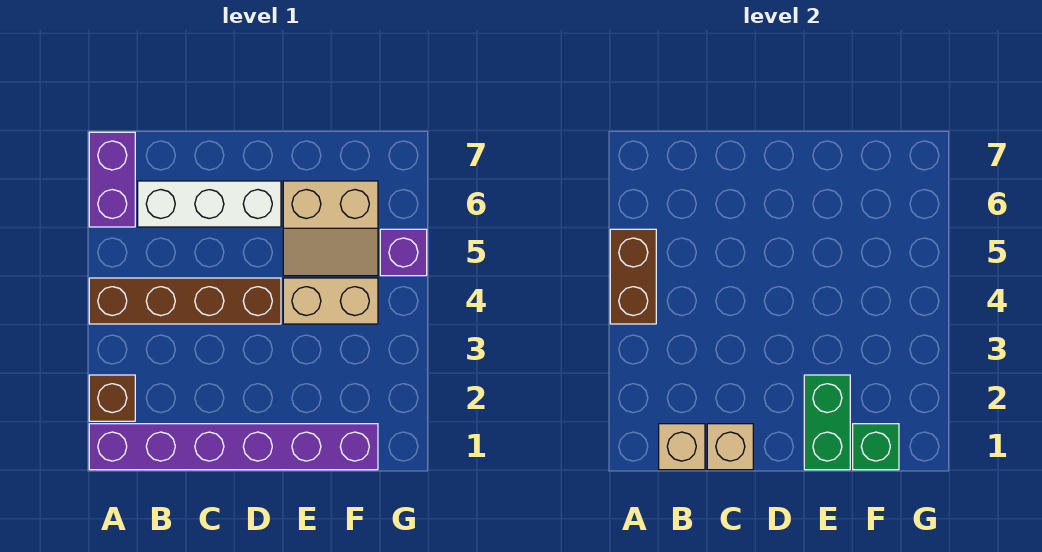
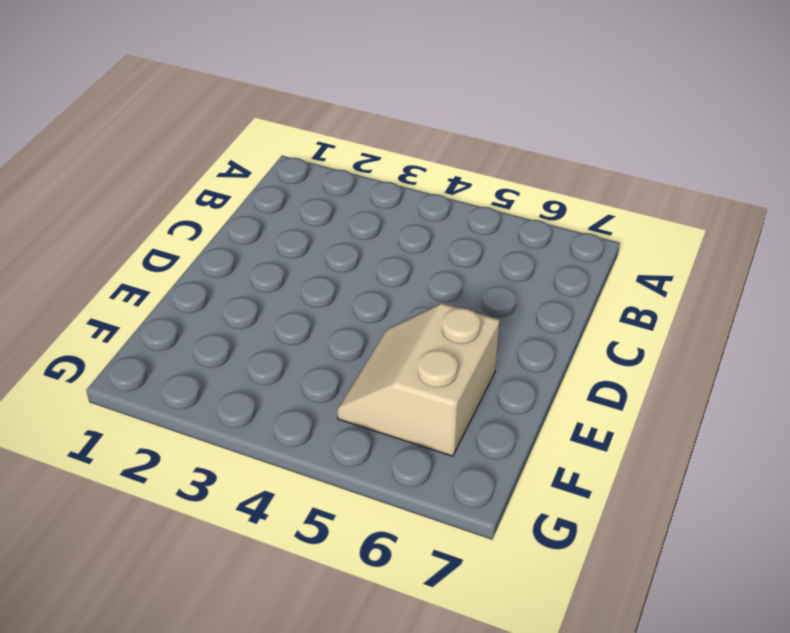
none -> purple 1x6 brick [89,424,378,470]
none -> brown 1x1 brick [89,375,135,421]
none -> brown 1x4 brick [89,278,281,324]

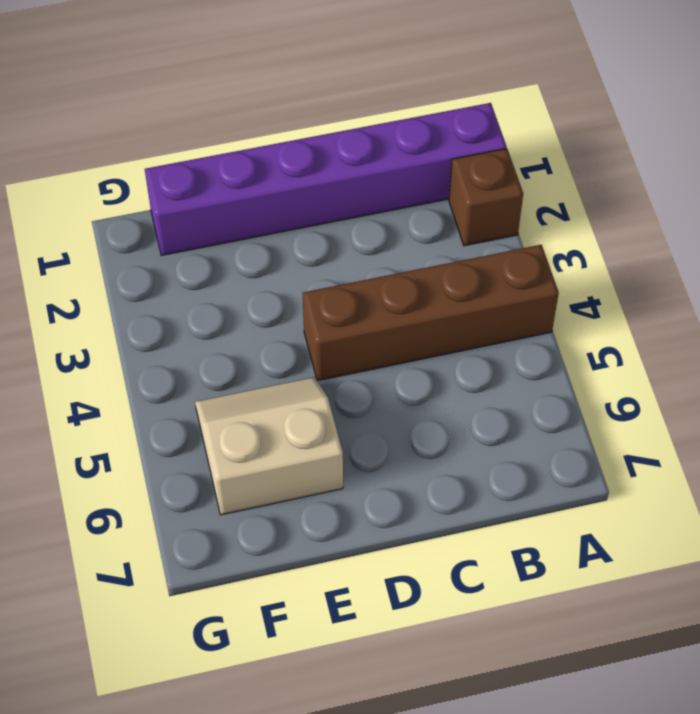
none -> purple 1x2 brick [89,132,135,227]
none -> white 1x3 brick [138,181,281,227]
none -> tan 1x2 brick [283,278,378,324]

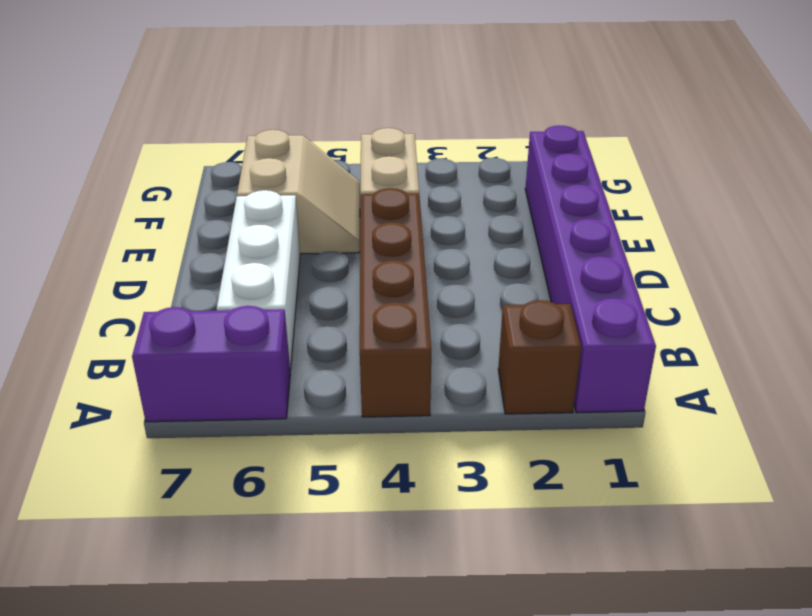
none -> purple 1x1 brick [380,229,427,276]
none -> brown 1x2 brick [610,229,656,324]
none -> tan 1x1 brick [659,424,705,470]

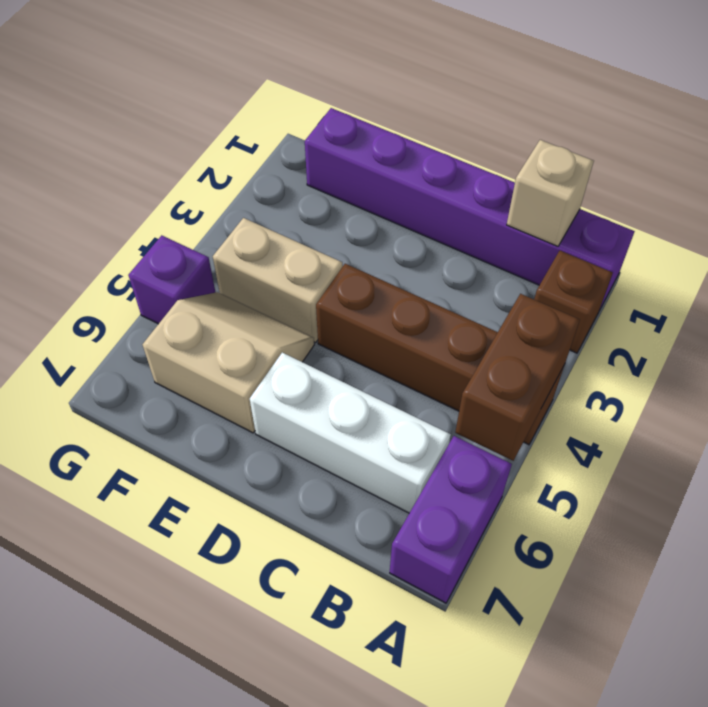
none -> tan 1x1 brick [707,424,753,470]
none -> green 1x2 brick [804,375,850,470]
none -> green 1x1 brick [853,424,899,470]

